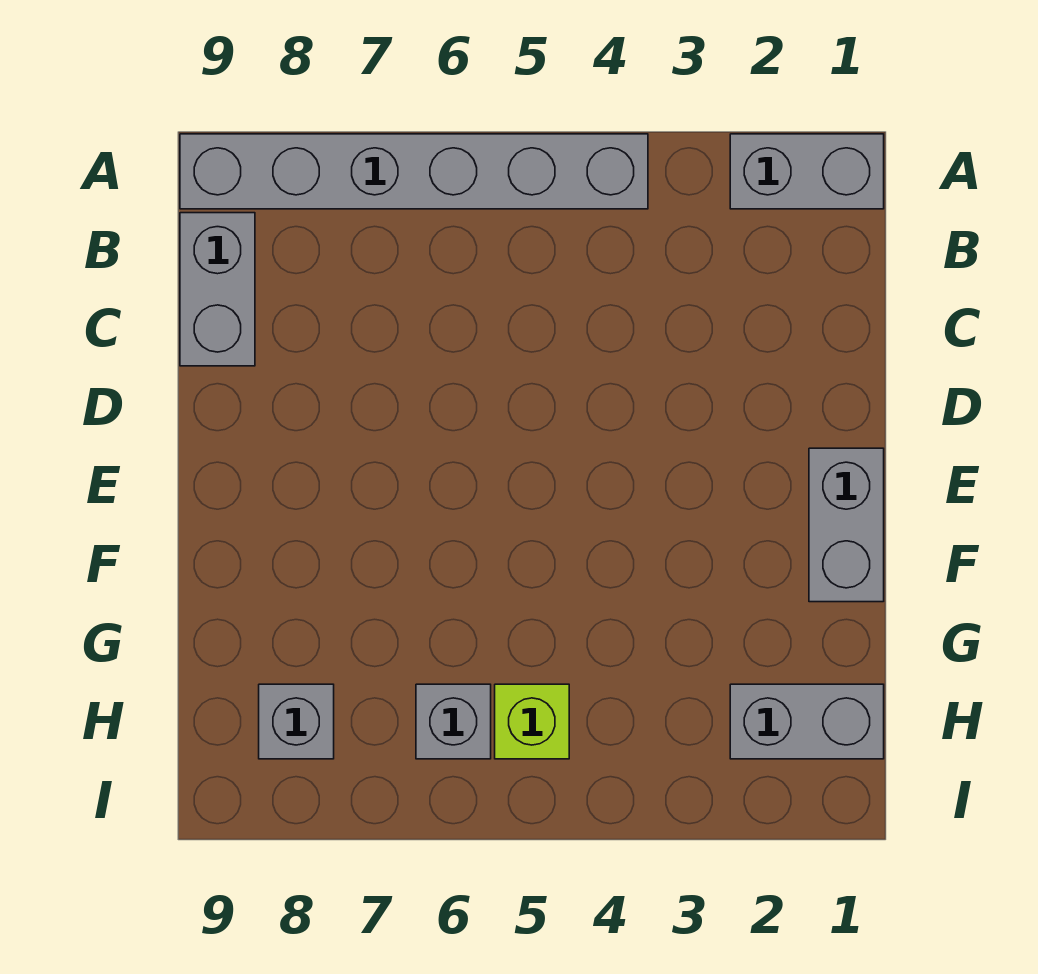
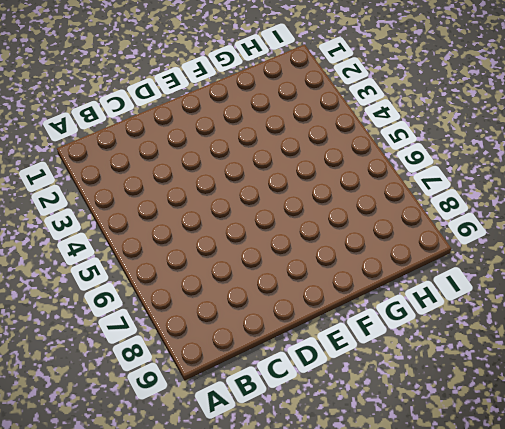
none -> grey 1x2 brick [730,134,884,209]
none -> grey 1x6 brick [180,134,648,209]

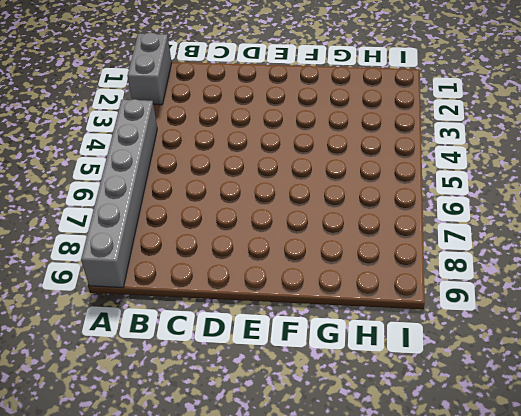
none -> grey 1x2 brick [180,213,255,366]
none -> grey 1x2 brick [809,448,884,602]

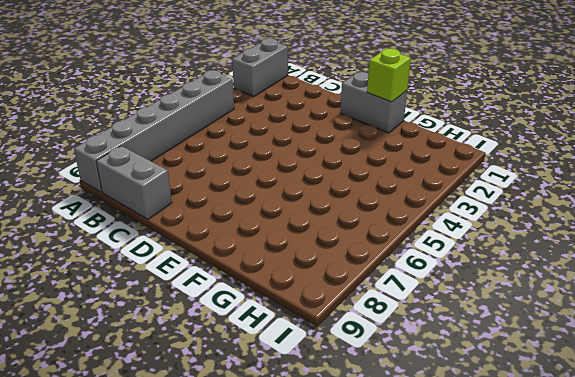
lime 1x1 brick [367,48,411,102] -> lime 1x1 brick moved to [495,684,569,759]
none -> grey 1x2 brick [730,684,884,759]
none -> grey 1x1 brick [416,684,491,759]

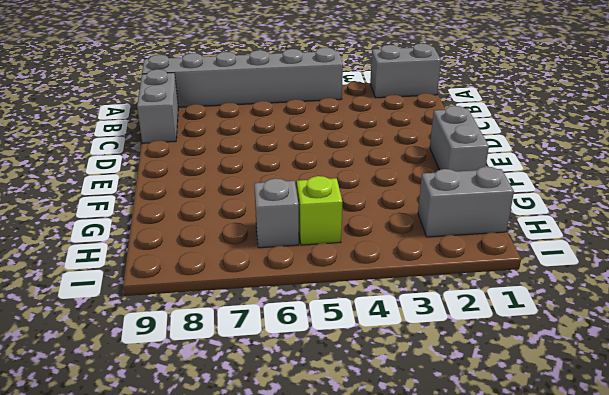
none -> grey 1x1 brick [259,684,334,759]

